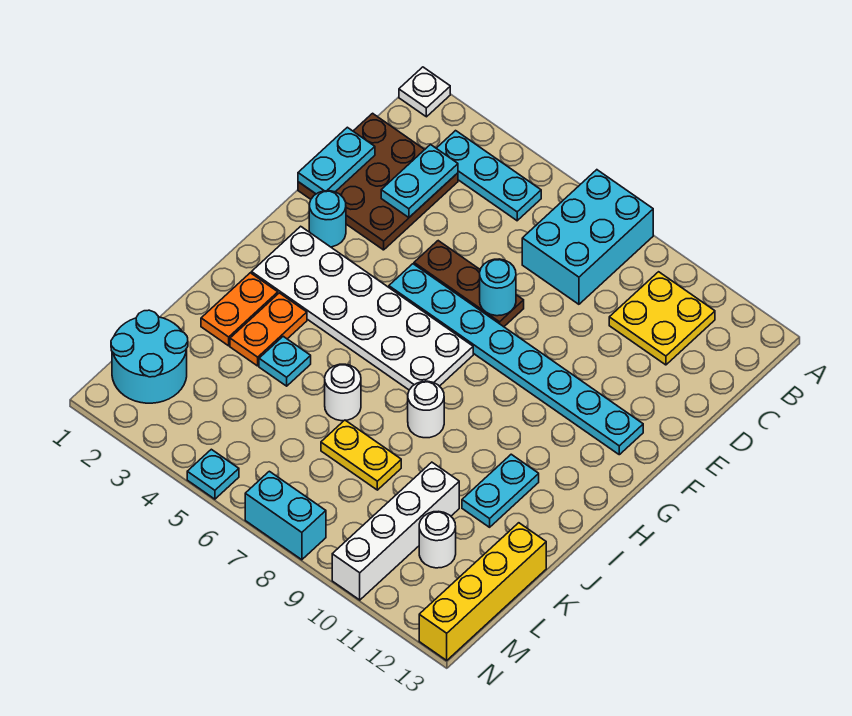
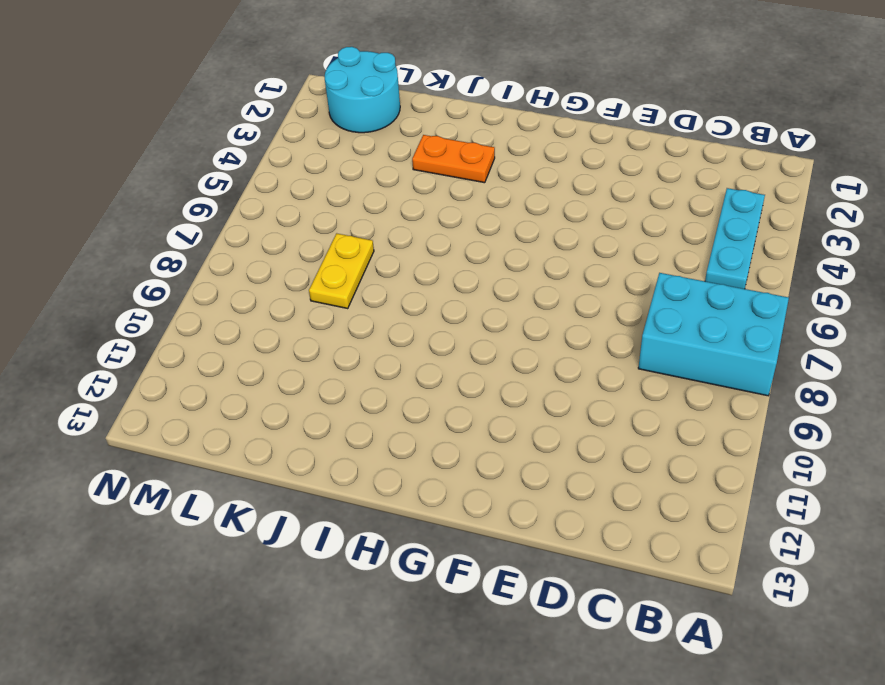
none -> white 1x1 plate [399,67,450,117]
none -> yellow 2x2 plate [609,272,715,365]
none -> brown 3x3 plate [298,113,458,250]

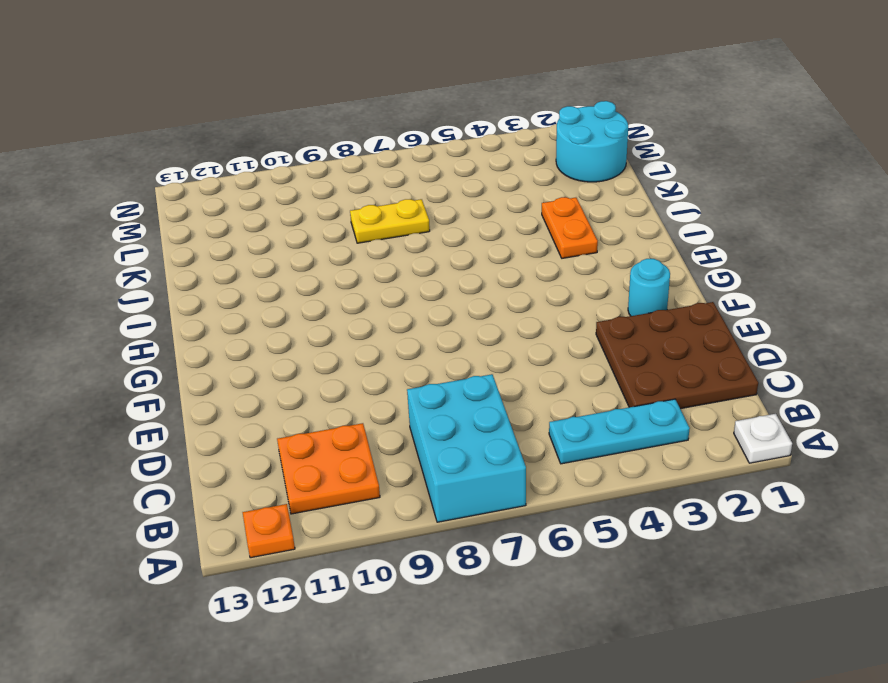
orange 1x1 plate [243,504,295,558] -> none
orange 2x2 plate [277,423,380,514] -> yellow 2x2 plate [609,272,715,365]
none -> brown 1x3 plate [414,241,524,327]
none -> cyan 1x8 plate [389,264,643,455]
none -> white 2x6 plate [252,226,473,390]

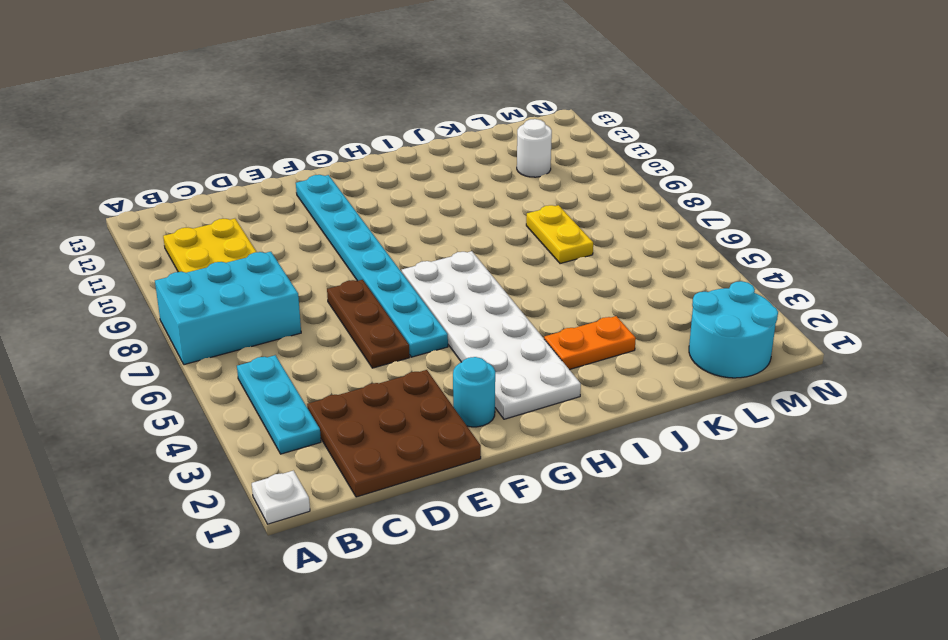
none -> orange 1x2 plate [201,273,278,346]
none -> white 1x1 round brick [408,381,444,438]
none -> cyan 1x2 plate [462,454,539,527]

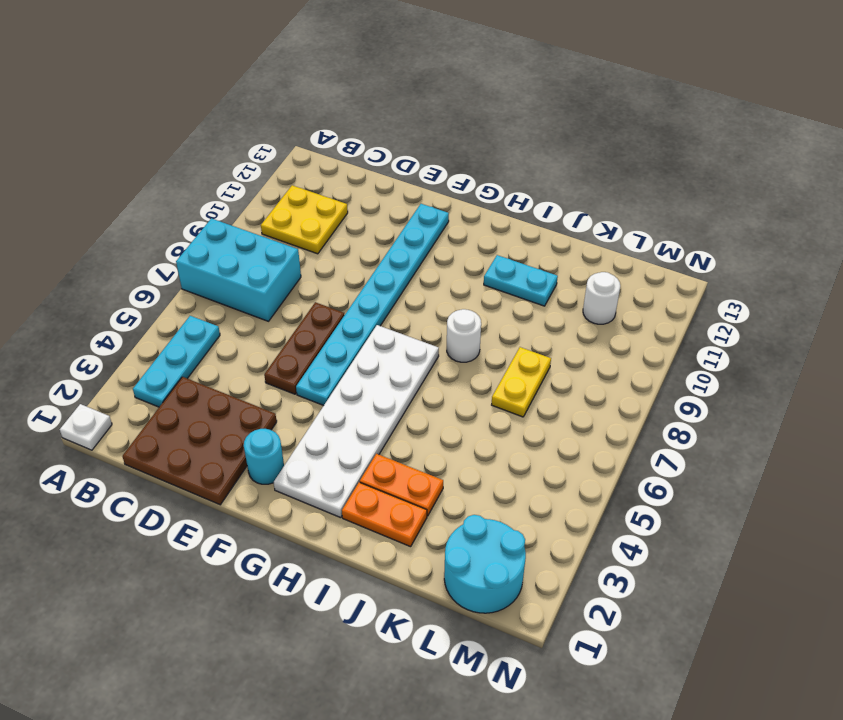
none -> cyan 1x1 plate [259,336,311,386]
none -> white 1x1 round brick [325,364,361,421]
none -> white 1x4 brick [332,462,459,600]

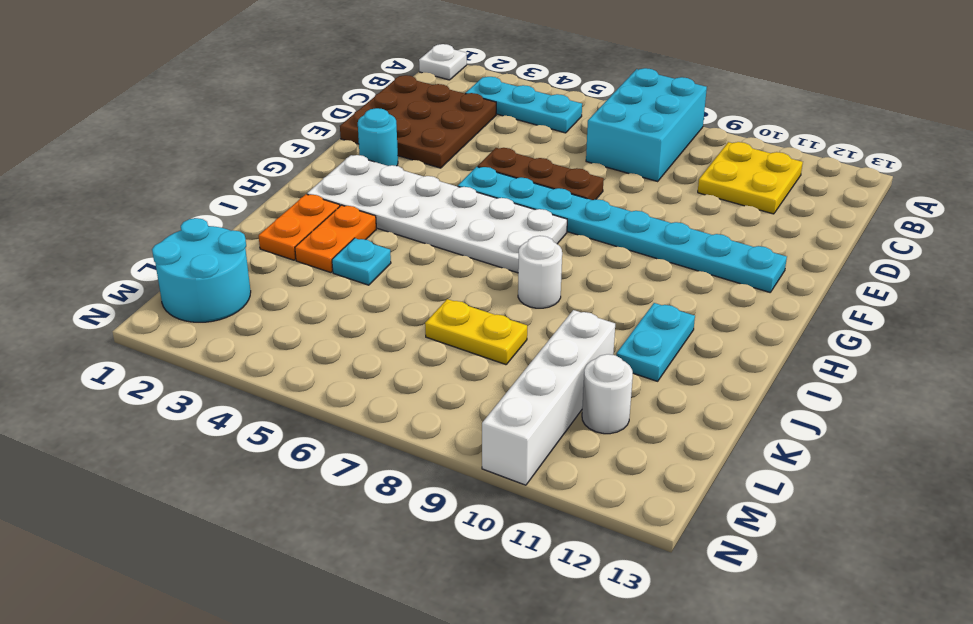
none -> white 1x1 round brick [325,364,361,421]
none -> yellow 1x4 brick [419,523,546,660]
none -> cyan 1x1 plate [187,449,239,499]

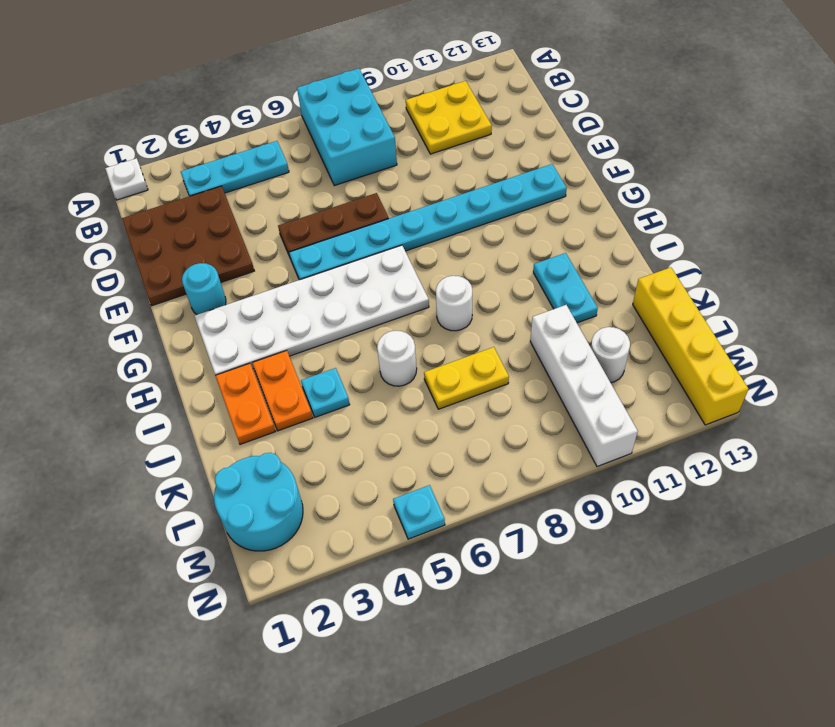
none -> cyan 1x2 brick [245,471,326,560]
none -> cyan 1x2 plate [381,145,458,218]
none -> cyan 1x2 plate [298,127,375,194]

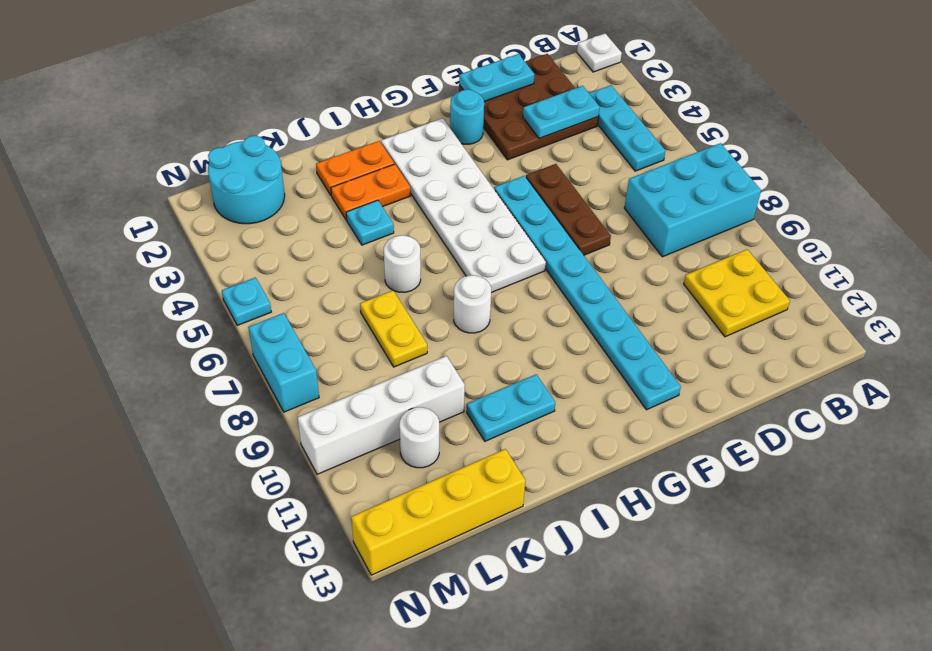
none -> cyan 1x1 round brick [480,259,516,316]

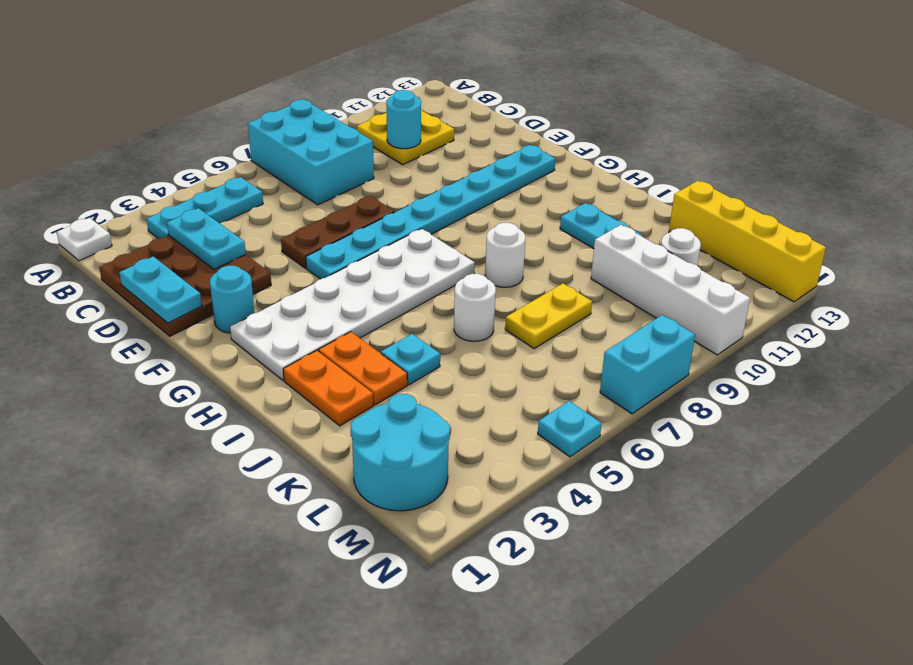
cyan 1x1 round brick [386,90,421,149] -> cyan 1x1 round brick moved to [480,259,516,316]

